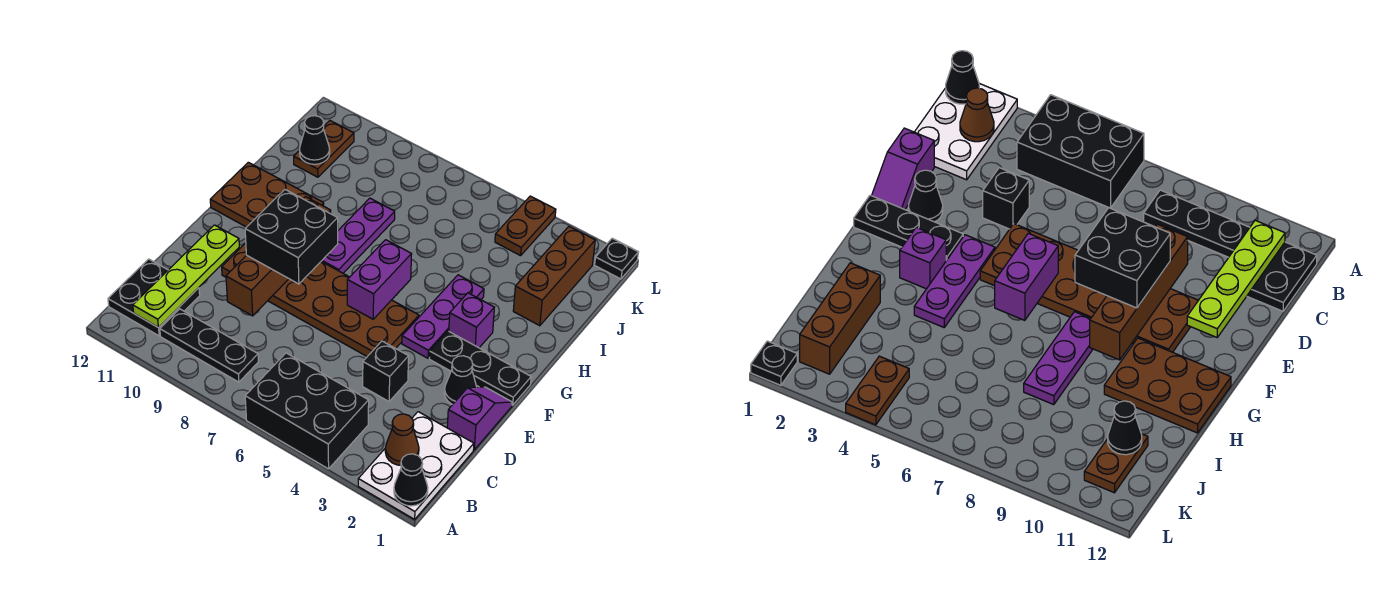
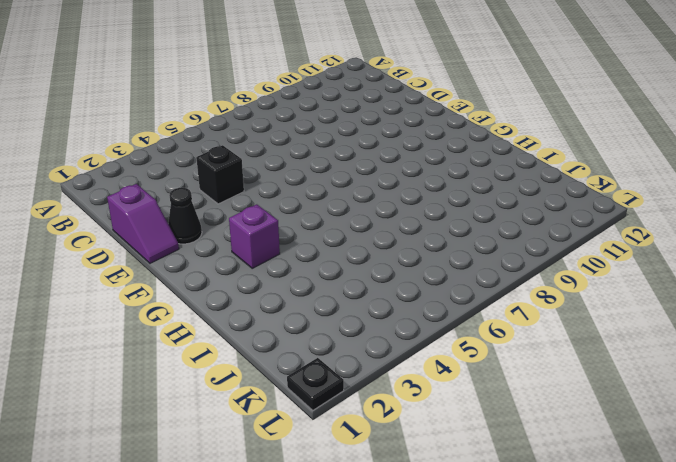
none -> white 2x3 plate [358,412,474,519]
none -> black 2x3 brick [245,353,369,469]
none -> black 1x3 plate [160,309,258,382]

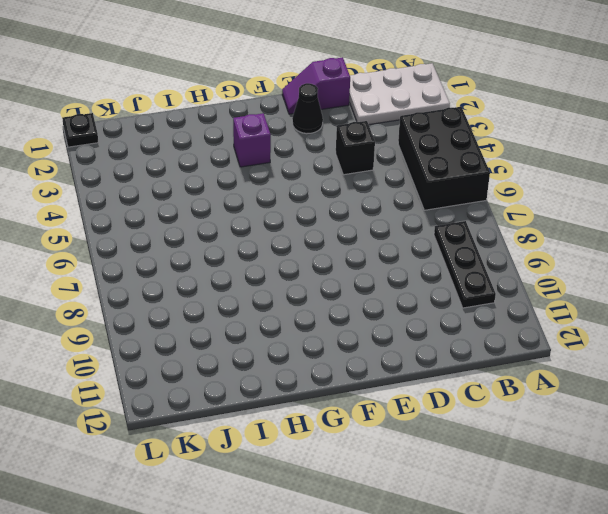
none -> black 2x2 plate [108,259,200,336]
none -> brown 2x6 plate [222,243,419,356]
none -> black 1x3 plate [429,331,531,405]

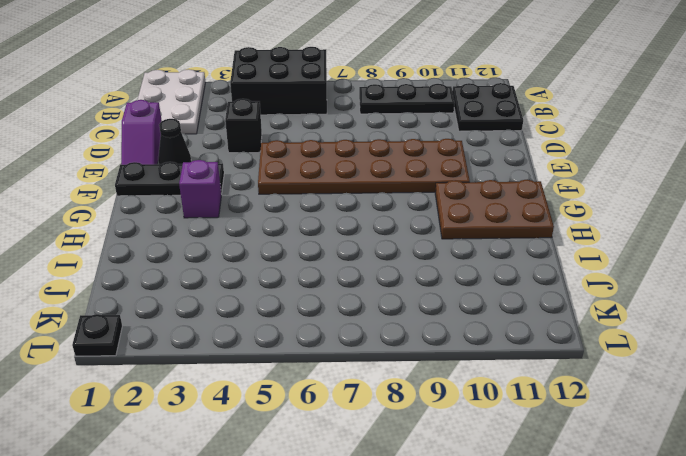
none -> purple 1x3 plate [402,275,484,358]
none -> purple 1x3 plate [321,198,395,273]
none -> brown 1x3 brick [513,227,595,326]

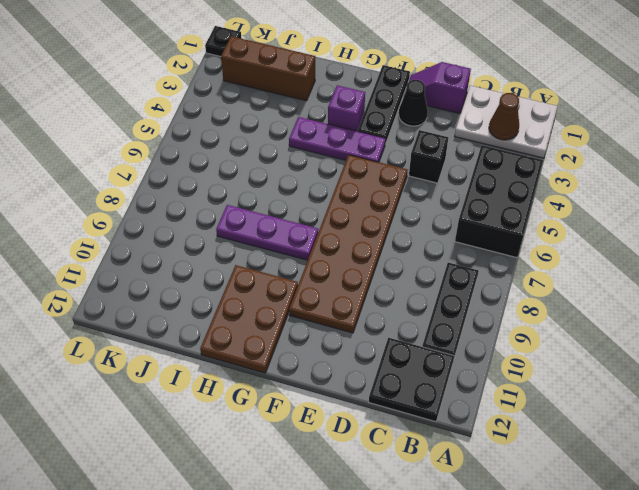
none -> brown 1x2 plate [294,121,354,177]
none -> brown 1x2 plate [495,196,556,256]
none -> black 1x1 cone [394,454,428,506]

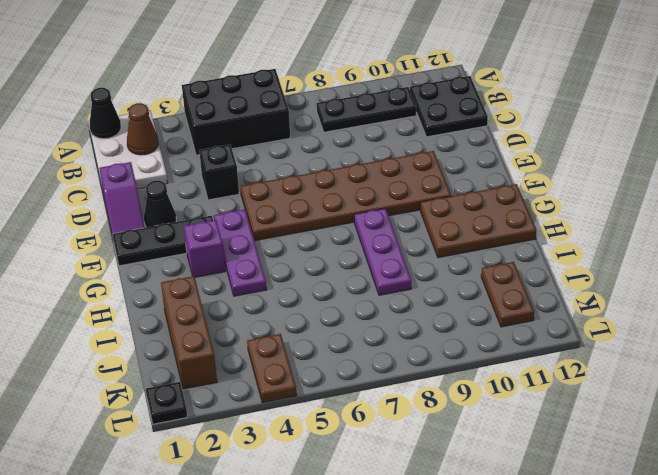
none -> lime 1x4 plate [133,225,239,328]
none -> brown 1x4 brick [226,197,331,316]
none -> purple 1x2 brick [347,240,412,319]

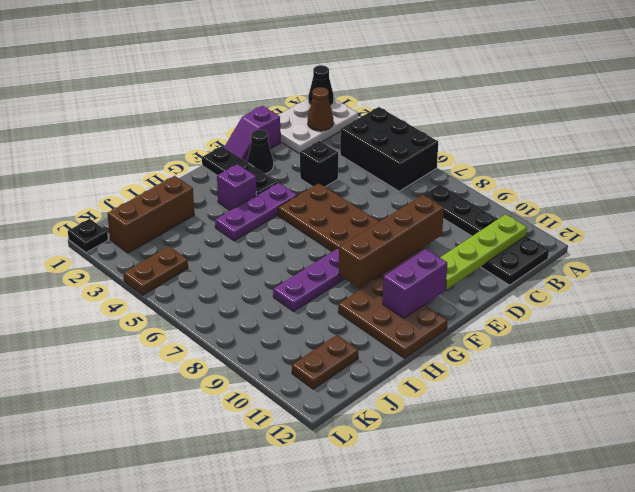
purple 1x2 brick [383,249,447,318] -> purple 1x2 brick moved to [347,240,412,319]
none -> black 1x1 cone [299,116,330,164]
none -> black 2x2 brick [245,190,338,284]

